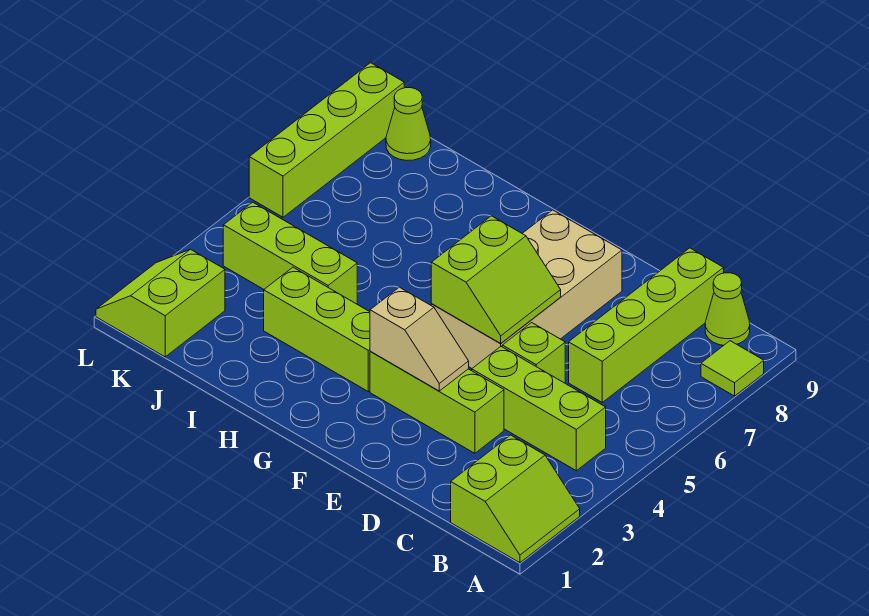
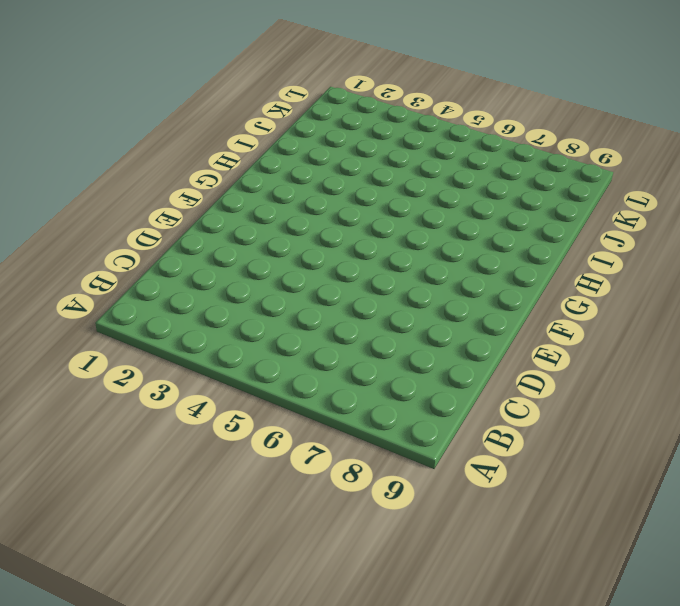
none -> lime 2x2 slope [451,435,580,563]
none -> lime 1x1 tile [701,341,764,396]
none -> lime 1x3 brick [472,347,606,471]

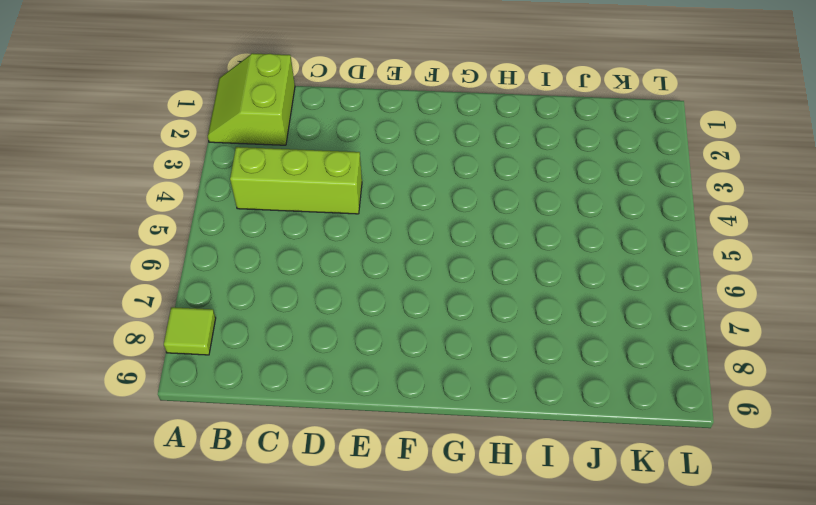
none -> lime 1x1 cone [705,273,750,345]
none -> lime 1x4 brick [569,248,724,402]
none -> lime 1x3 brick [370,351,504,453]

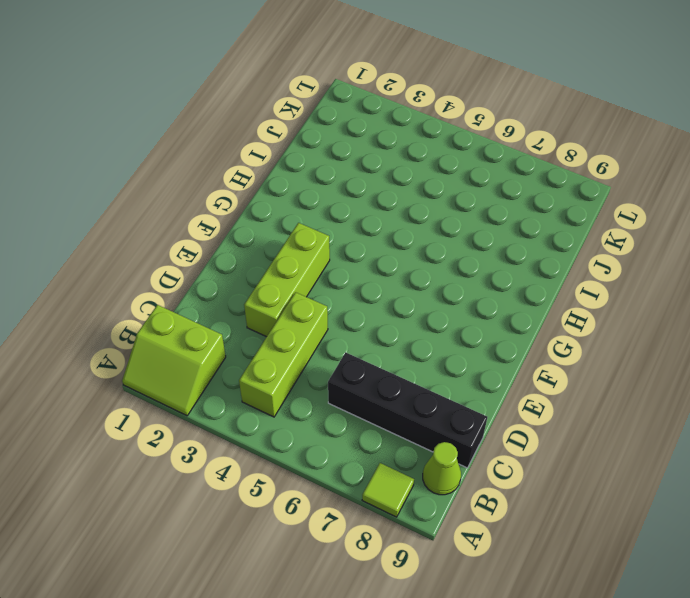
black 1x4 brick [328,352,487,468] -> lime 1x4 brick [569,248,724,402]
none -> lime 1x1 brick [502,323,565,383]
none -> tan 2x4 brick [431,210,622,368]
none -> lime 1x3 brick [264,267,370,392]

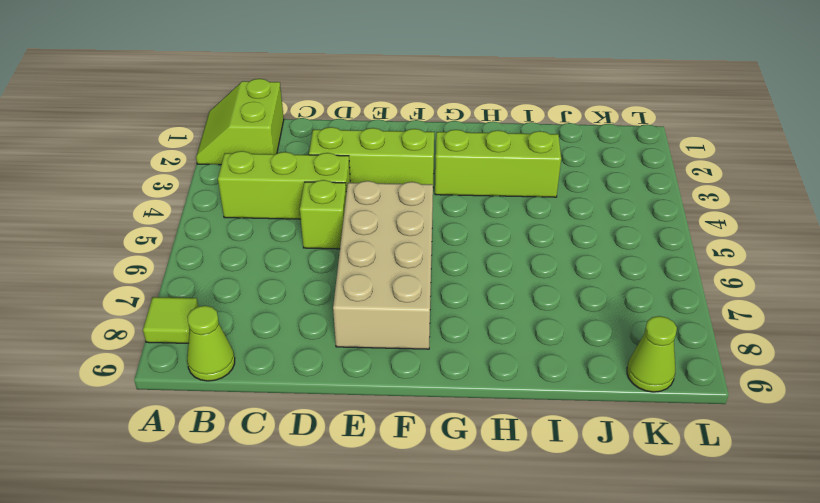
none -> lime 1x4 brick [569,248,724,402]
none -> lime 1x3 brick [223,202,357,304]
none -> lime 2x2 slope [96,249,225,357]

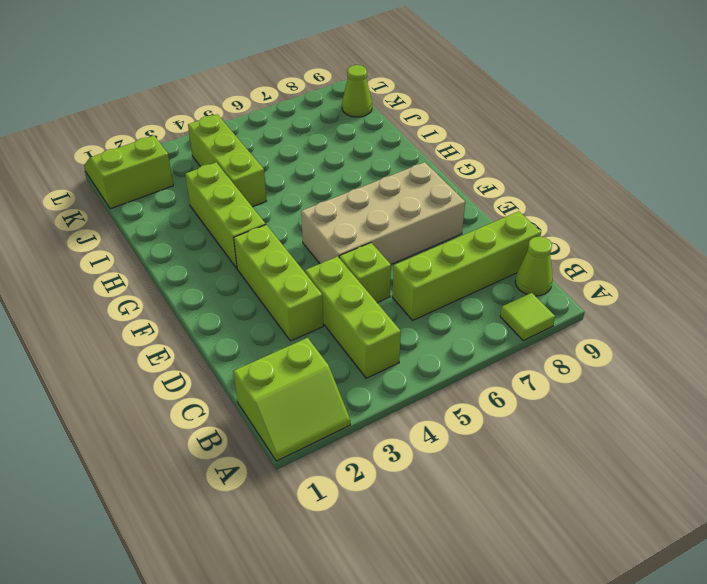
none -> lime 1x4 brick [249,63,404,217]
none -> tan 1x2 slope [370,287,469,391]
none -> lime 2x2 slope [431,216,561,344]

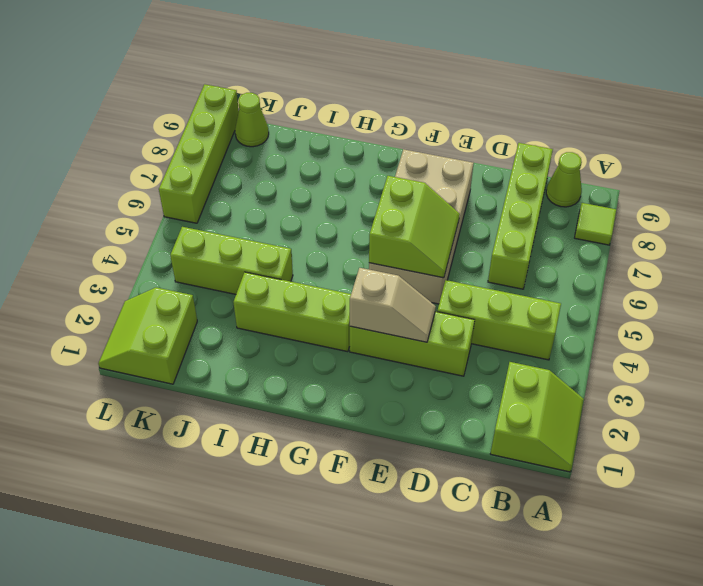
none -> lime 1x1 brick [502,323,565,383]

